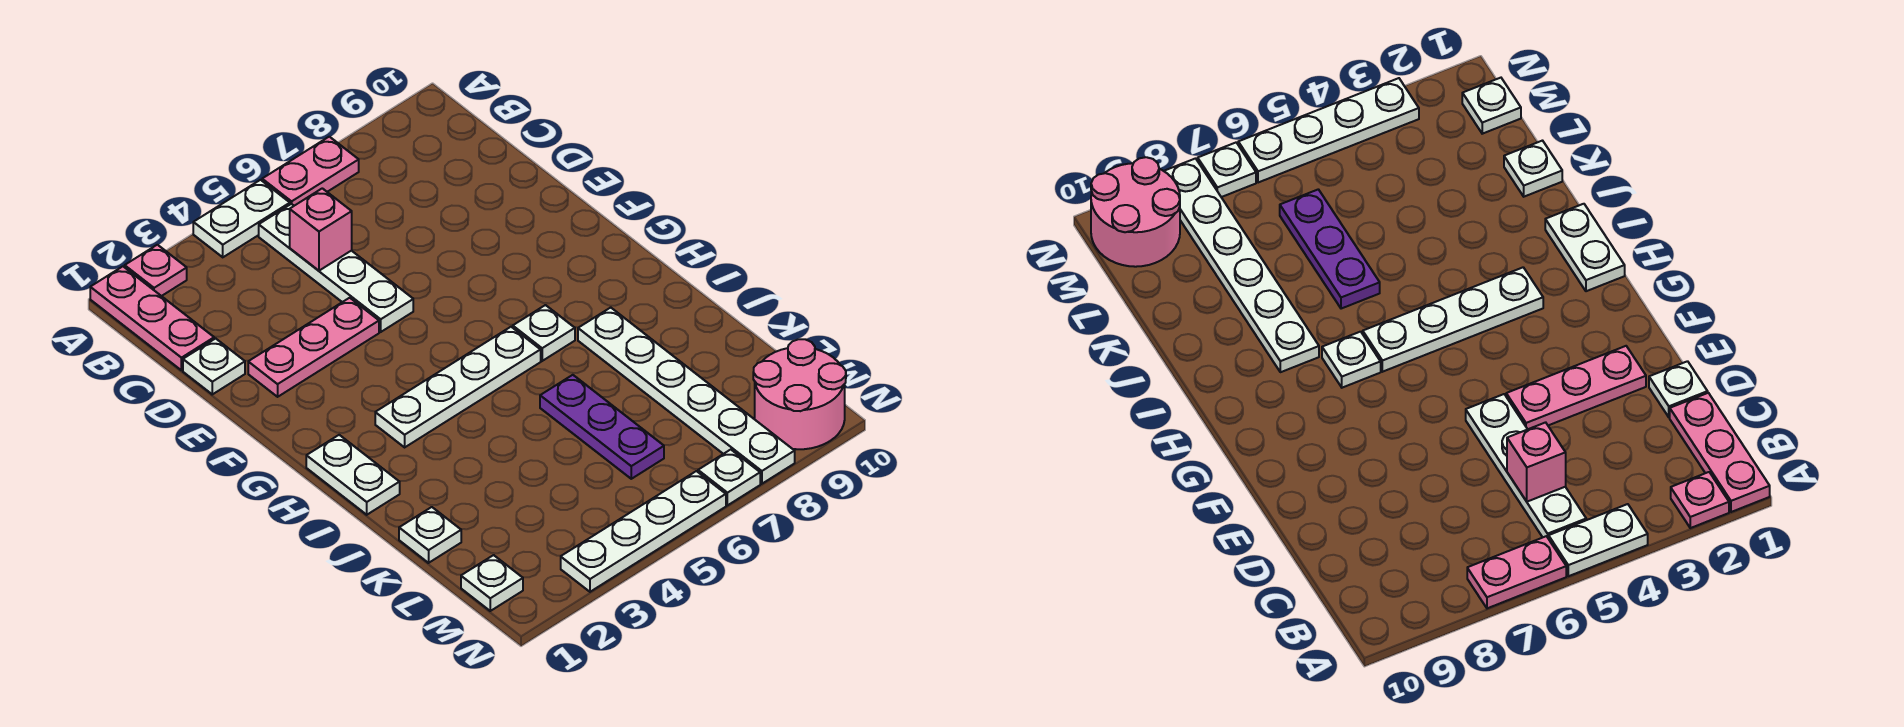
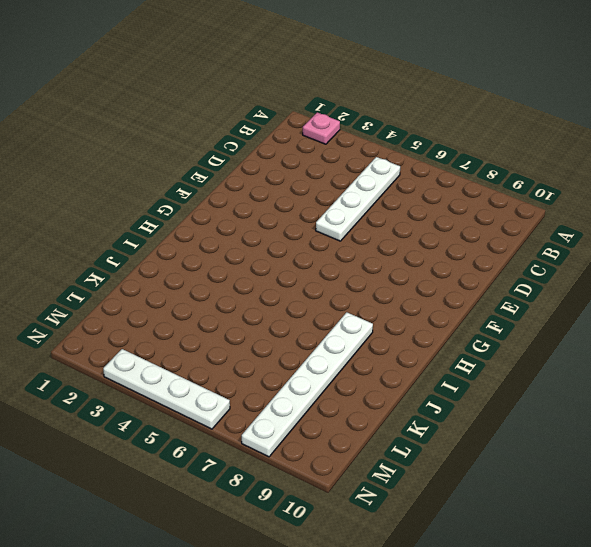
none -> pink 1x3 plate [90,266,214,370]
none -> white 1x2 plate [193,180,290,257]
none -> pink 1x2 plate [262,137,359,206]

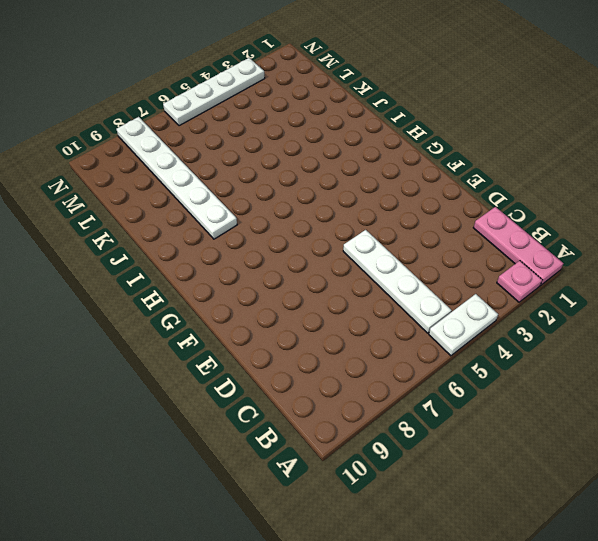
none -> pink 1x2 plate [262,137,359,206]
none -> white 1x1 plate [183,338,245,394]
none -> pink 1x3 plate [248,298,379,397]

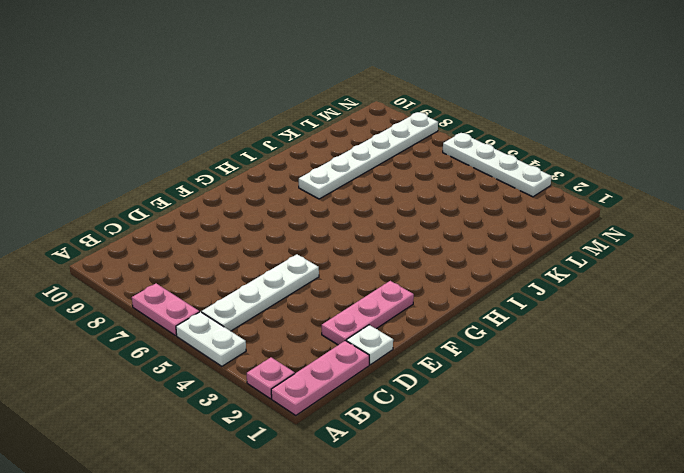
pink 1x3 plate [322,281,414,345] -> pink 1x3 plate turned to [248,298,379,397]
none -> white 1x2 plate [306,435,400,515]
none -> white 1x4 plate [375,327,541,447]
none -> white 1x1 plate [513,305,575,361]

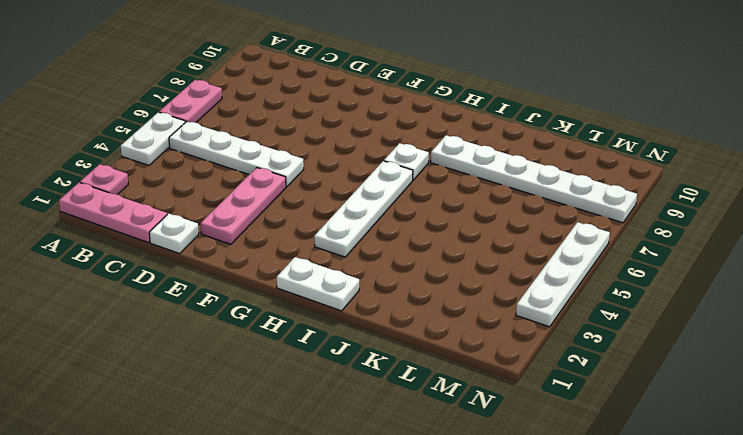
none -> purple 1x3 plate [540,375,664,479]
none -> white 1x1 plate [399,507,461,563]
none -> white 1x1 plate [461,555,523,611]

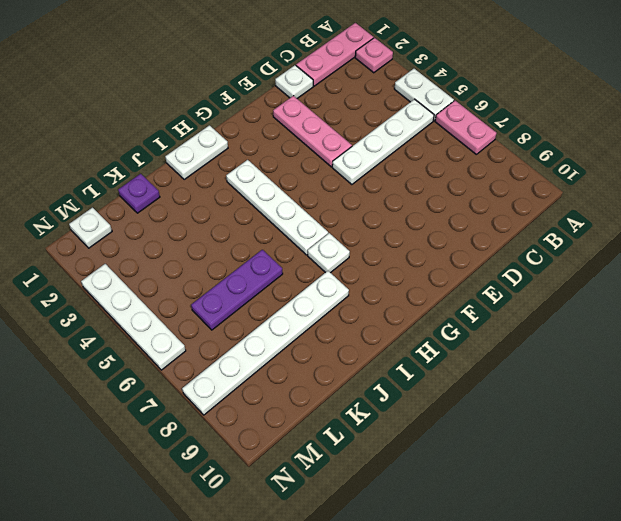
purple 1x1 plate [118,174,160,213] -> white 1x1 plate [399,507,461,563]
none -> pink 2x2 round brick [753,339,846,449]
none -> white 1x1 plate [698,450,760,505]
none -> pink 1x1 brick [290,188,352,271]

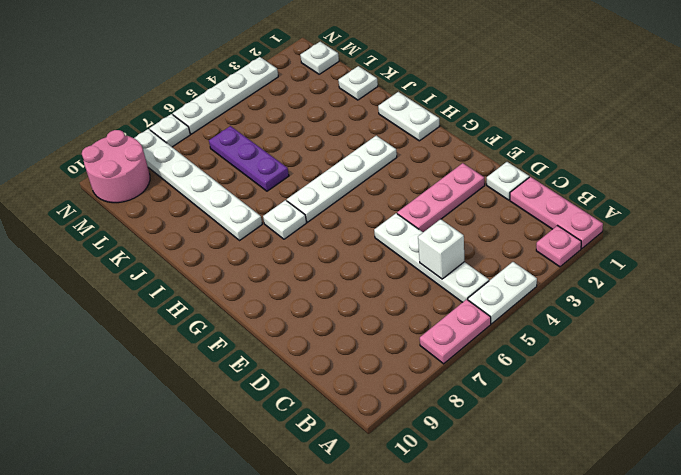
white 1x1 brick [418,219,464,279] -> pink 1x1 brick [290,188,352,271]

